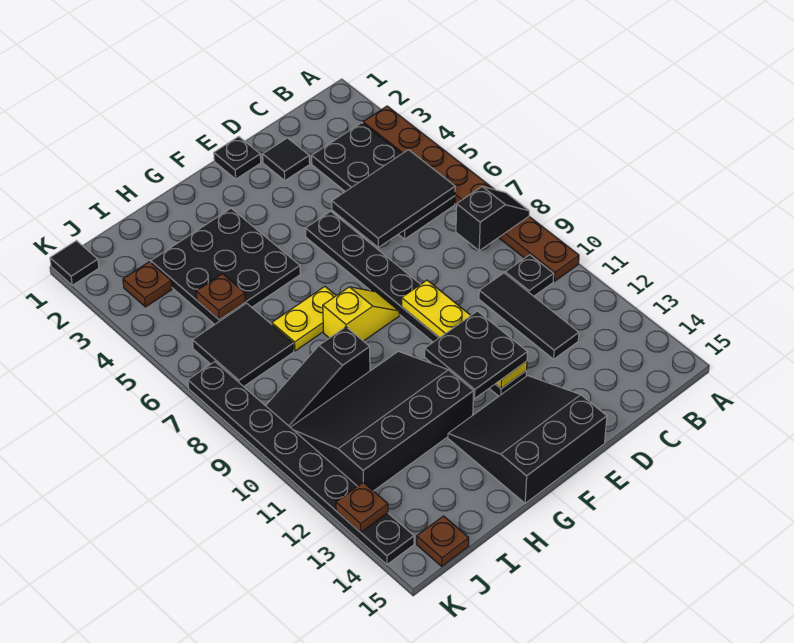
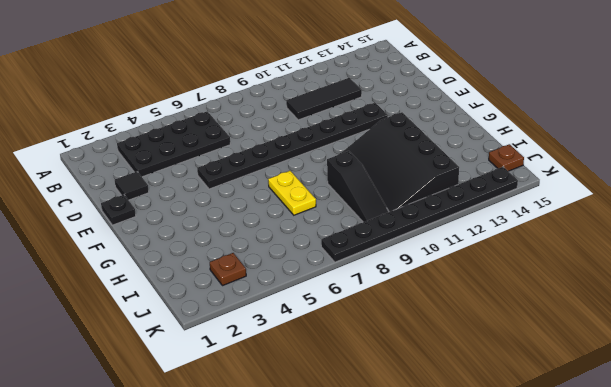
none -> brown 1x8 plate [363,106,579,281]
none -> black 1x1 plate [505,255,554,296]
none -> black 3x3 slope [448,376,607,503]

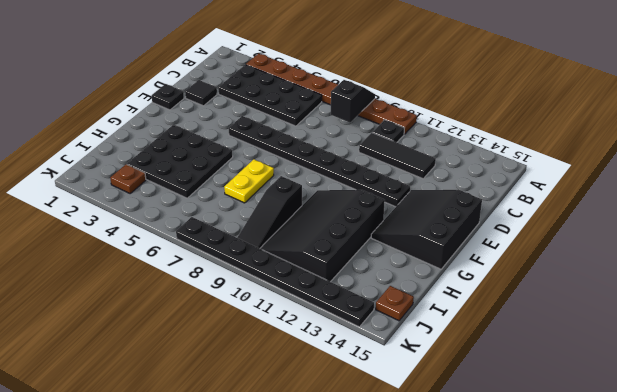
none -> yellow 1x2 slope [323,287,399,341]
none -> black 2x2 tile [192,303,294,387]
none -> black 1x1 tile [50,241,99,285]

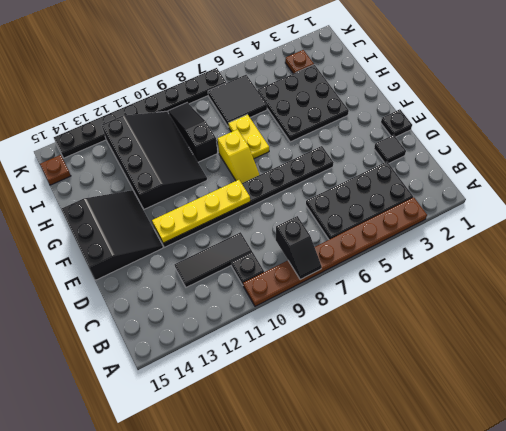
none -> black 1x1 tile [50,241,99,285]
none -> black 2x3 tile [332,150,455,247]
none -> brown 1x1 plate [196,274,245,319]

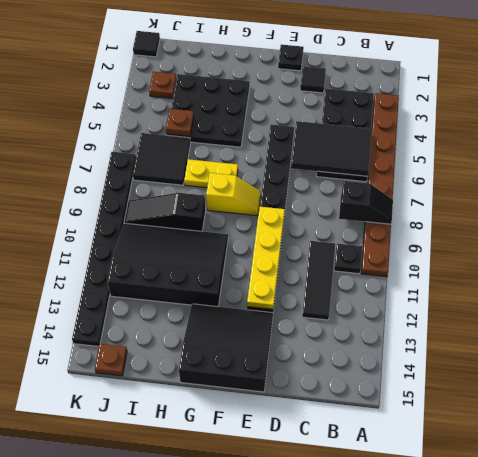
none -> brown 1x1 plate [336,482,388,532]
none -> black 2x2 plate [425,311,527,399]

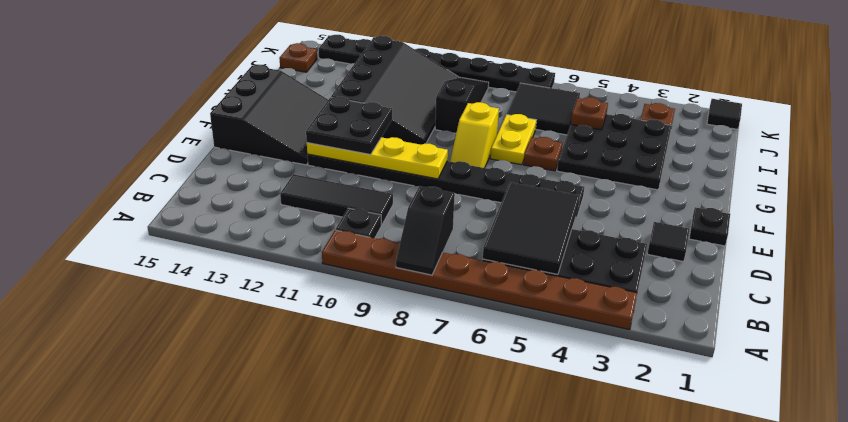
brown 1x1 plate [523,137,563,171] -> brown 1x1 plate moved to [336,482,388,532]

